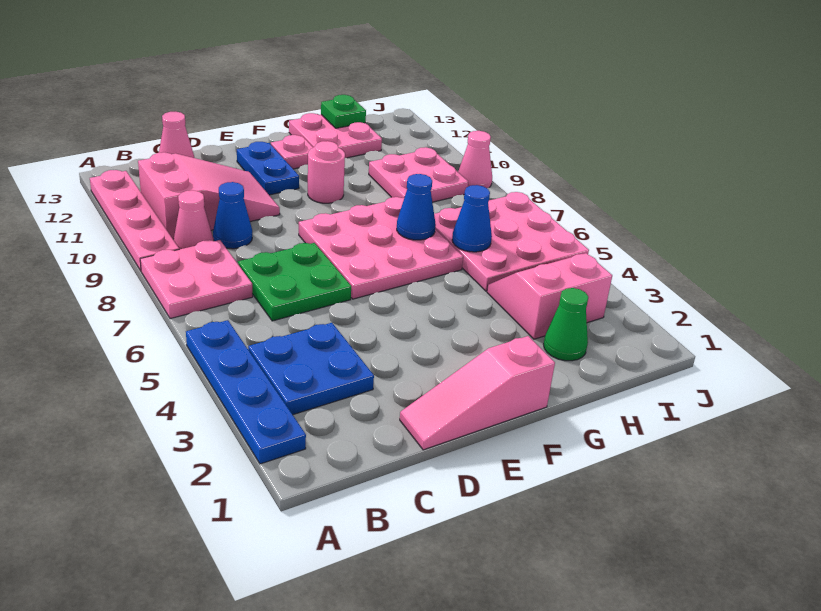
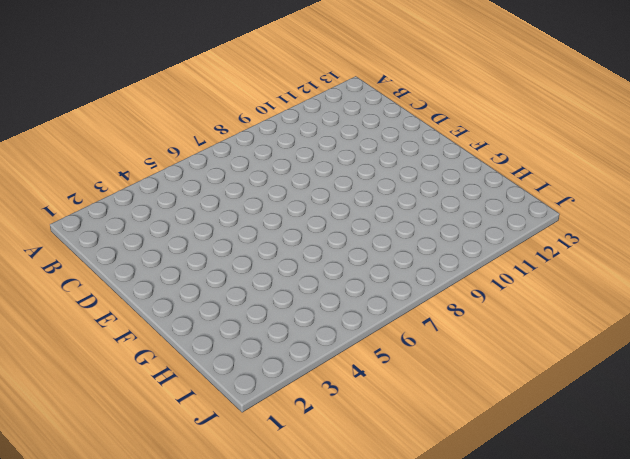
none -> blue 1x4 plate [186,320,306,464]
none -> pink 2x2 plate [140,240,253,319]
none -> pink 1x4 plate [90,170,179,271]

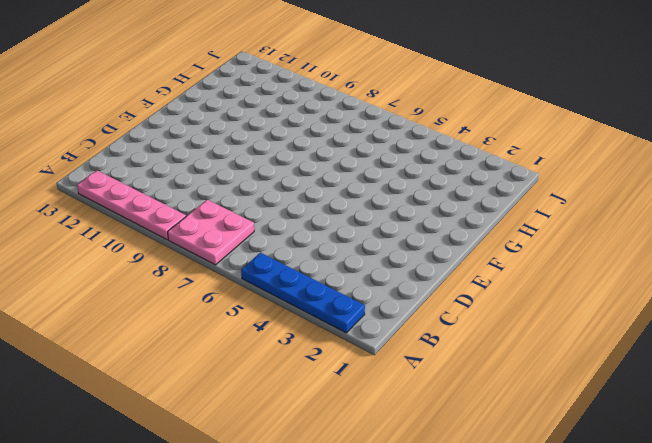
none -> blue 2x2 plate [248,323,374,415]
none -> pink 1x1 cone [174,190,214,249]
none -> pink 2x3 slope [138,152,280,239]

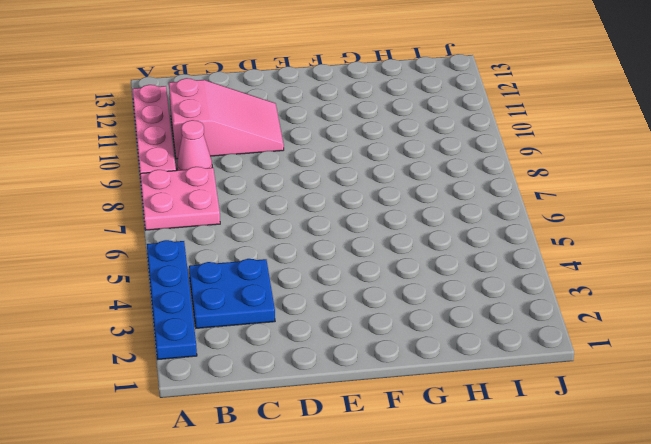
none -> green 2x2 plate [238,243,351,321]
none -> blue 1x1 cone [213,182,252,249]
none -> pink 1x1 cone [159,112,194,158]

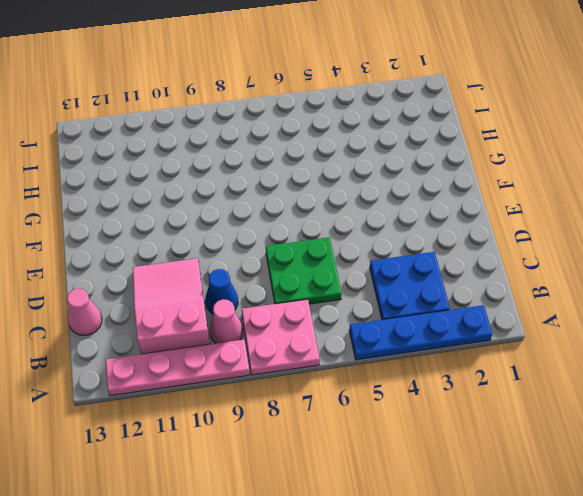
none -> pink 1x3 slope [400,336,555,450]
none -> pink 3x3 plate [299,197,463,299]
none -> blue 1x2 plate [237,142,299,195]

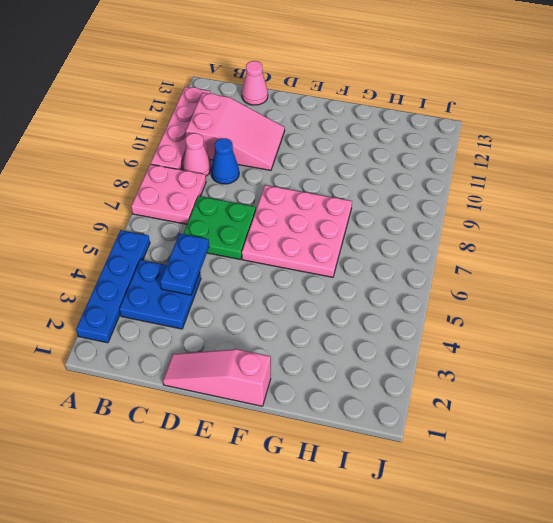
blue 1x2 plate [160,234,209,295] -> blue 1x2 plate moved to [237,142,299,195]
none -> pink 1x1 round brick [308,141,345,203]
none -> pink 1x1 plate [271,135,313,169]
none -> pink 2x2 plate [289,113,382,158]

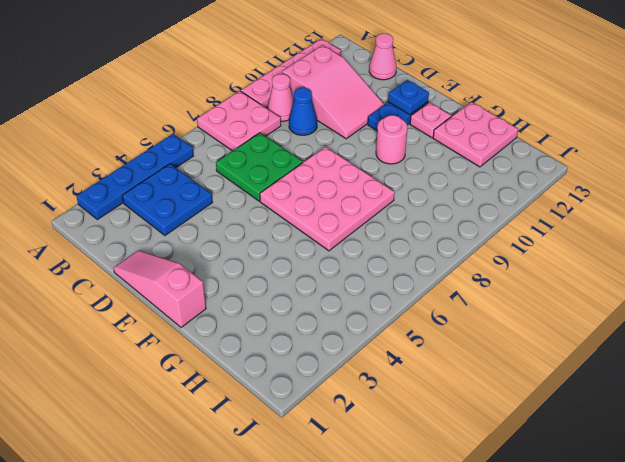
blue 1x1 plate [388,80,429,114] -> none
none -> green 1x1 cone [544,288,588,361]
none -> pink 2x2 slope [487,253,612,339]
none -> pink 3x3 plate [434,192,589,291]

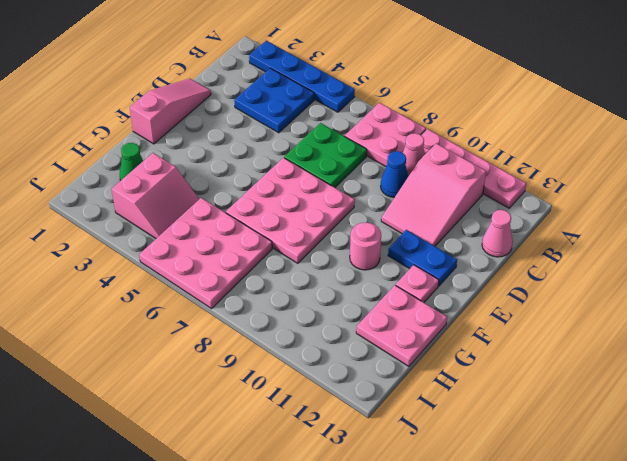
none -> pink 2x2 plate [369,147,468,202]
none -> pink 1x1 cone [458,131,492,188]
none -> blue 1x1 cone [397,174,436,240]

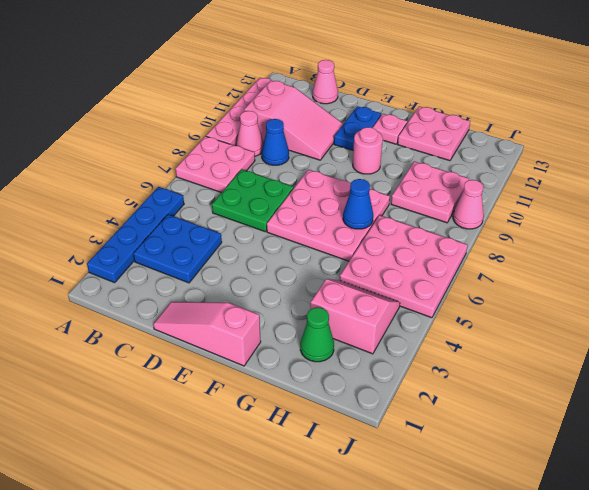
none -> blue 1x1 cone [452,185,492,252]
none -> green 1x1 plate [321,95,366,128]

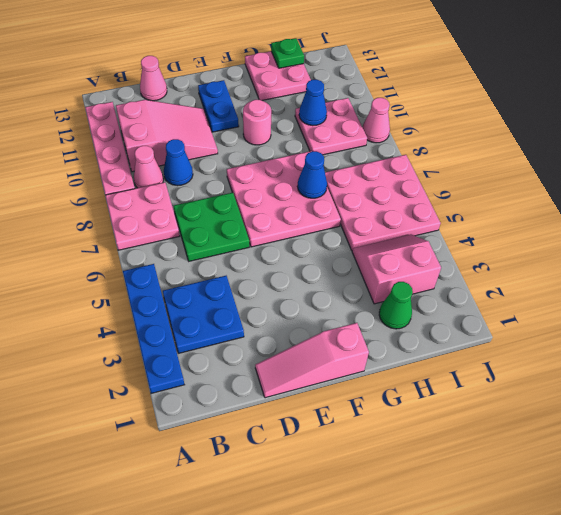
blue 1x1 cone [299,80,327,126] -> blue 1x1 cone moved to [452,185,492,252]
none -> pink 1x1 plate [271,135,313,169]

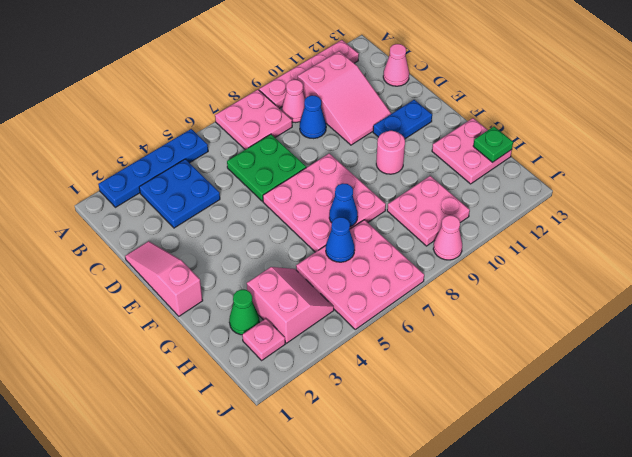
pink 1x1 plate [242,319,285,360] -> pink 1x1 plate moved to [271,135,313,169]

